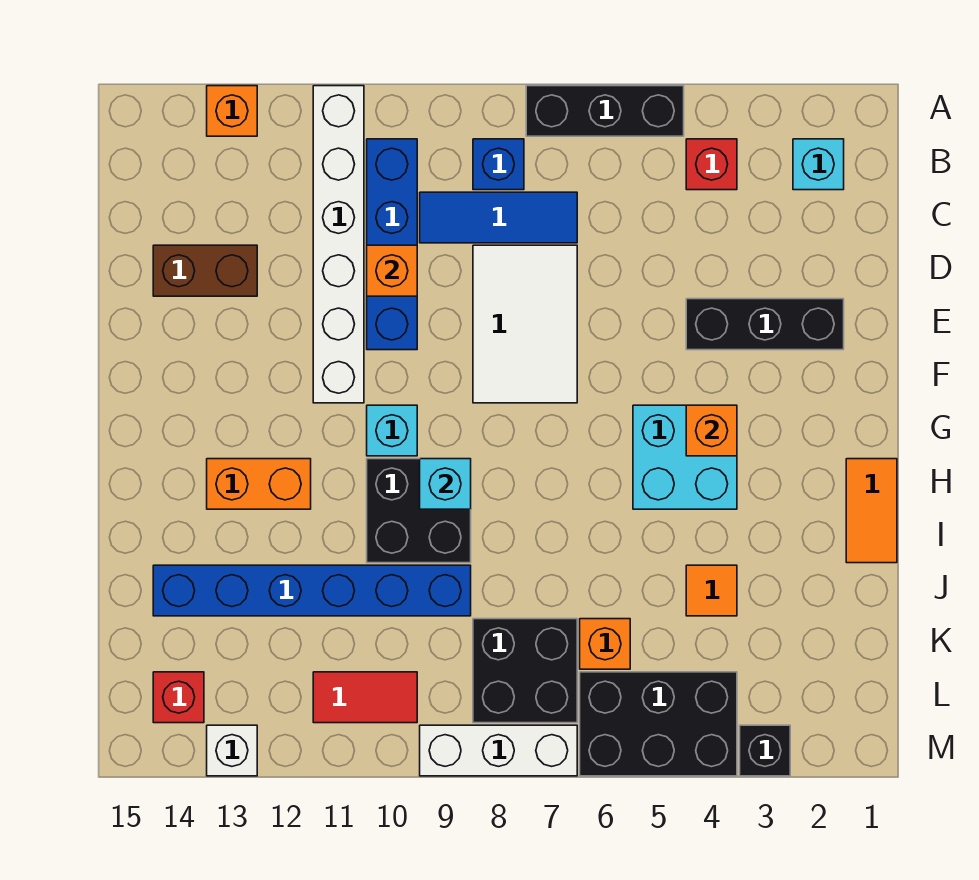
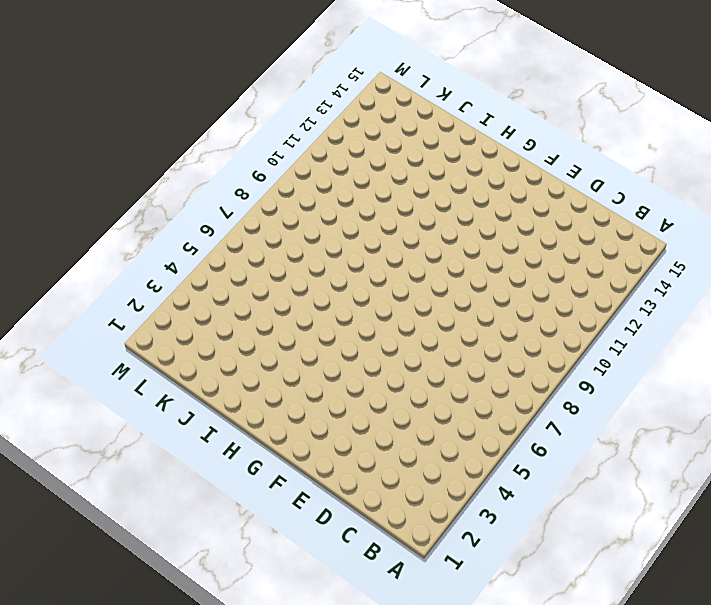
none -> black 1x3 brick [526,86,684,136]
none -> white 1x6 brick [313,86,364,403]
none -> orange 1x1 brick [207,86,257,136]

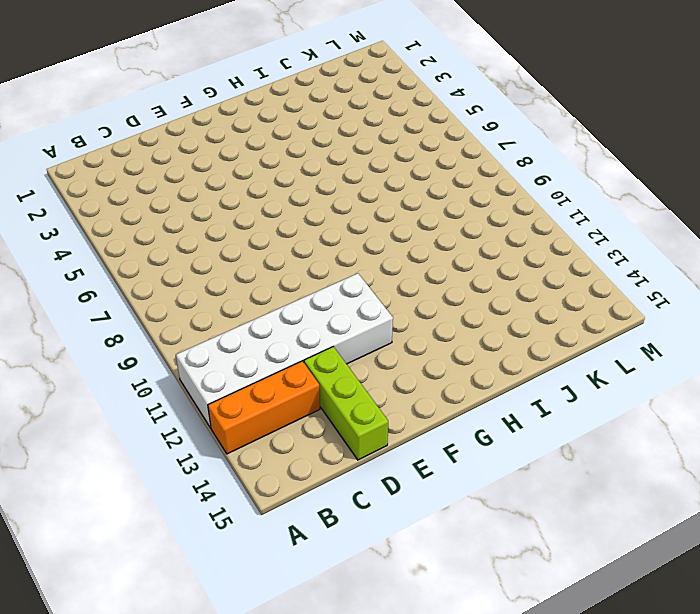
white 2x6 brick [176,273,393,428] -> white 1x6 brick [313,86,364,403]
orange 1x3 brick [208,361,320,454] -> orange 1x1 brick [207,86,257,136]
lime 1x3 brick [304,347,388,460] -> brown 1x2 brick [153,245,257,296]
none -> black 1x3 brick [526,86,684,136]
none -> cyan 1x1 brick [793,139,844,190]
none -> red 1x1 brick [686,139,737,190]

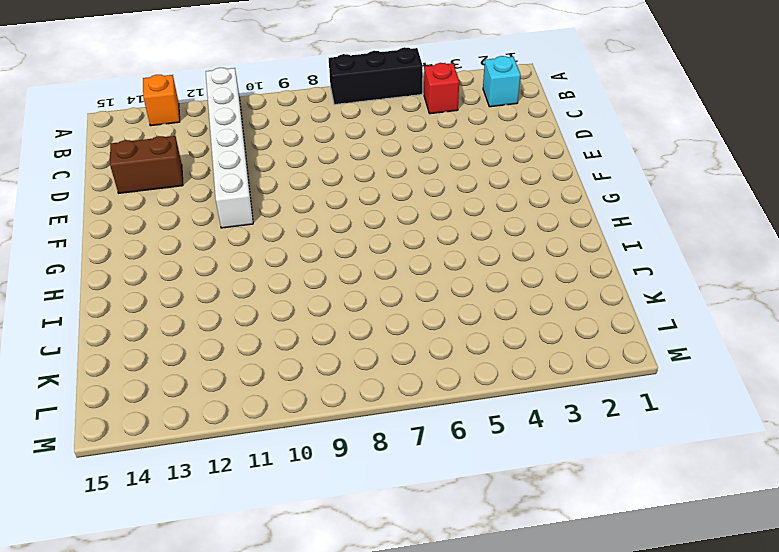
none -> blue 1x1 brick [473,139,524,190]
none -> blue 1x4 brick [367,139,417,350]
none -> blue 1x3 tile [420,192,577,243]

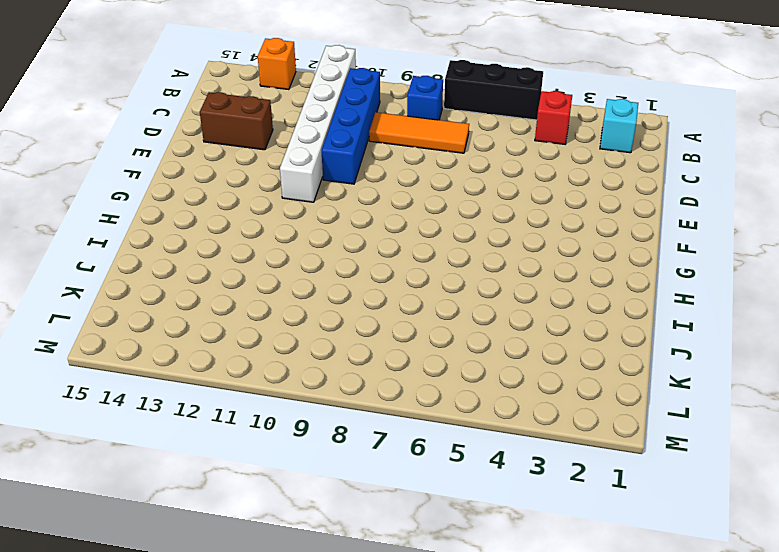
orange 1x3 tile [369,112,469,153] -> blue 1x3 tile [420,192,577,243]
none -> white 2x3 tile [473,245,577,403]
none -> black 1x3 brick [686,299,844,350]
none -> cyan 2x2 brick [633,405,737,509]

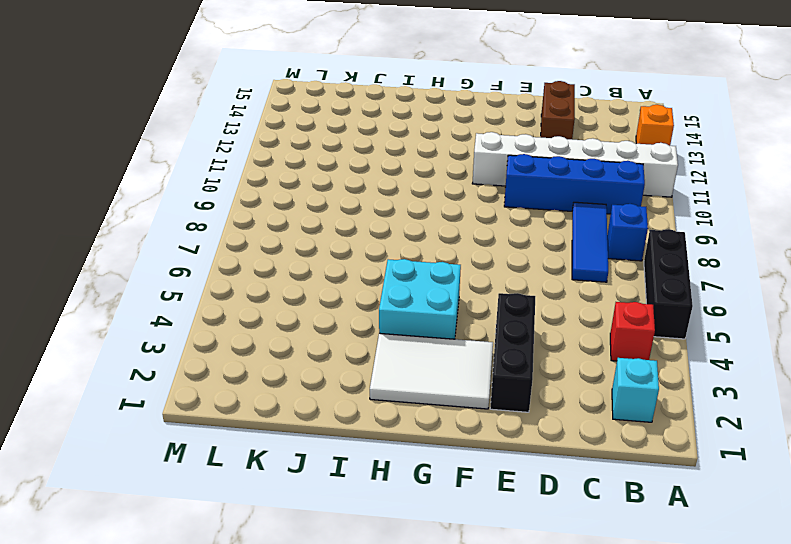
white 2x3 tile [370,333,493,409] -> white 2x3 tile moved to [473,245,577,403]
none -> cyan 1x1 brick [367,405,417,456]
none -> orange 1x2 tile [846,459,897,563]
none -> black 2x2 brick [367,459,471,563]

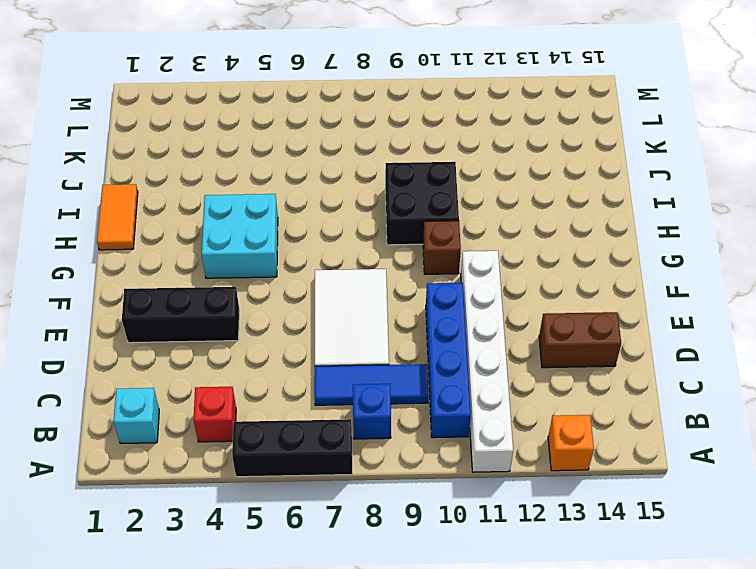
brown 1x1 brick [423,221,461,274] -> cyan 1x1 brick [367,405,417,456]
none -> orange 1x2 brick [207,459,311,509]
none -> orange 1x1 tile [686,565,737,616]
none -> blue 1x6 brick [153,565,471,616]

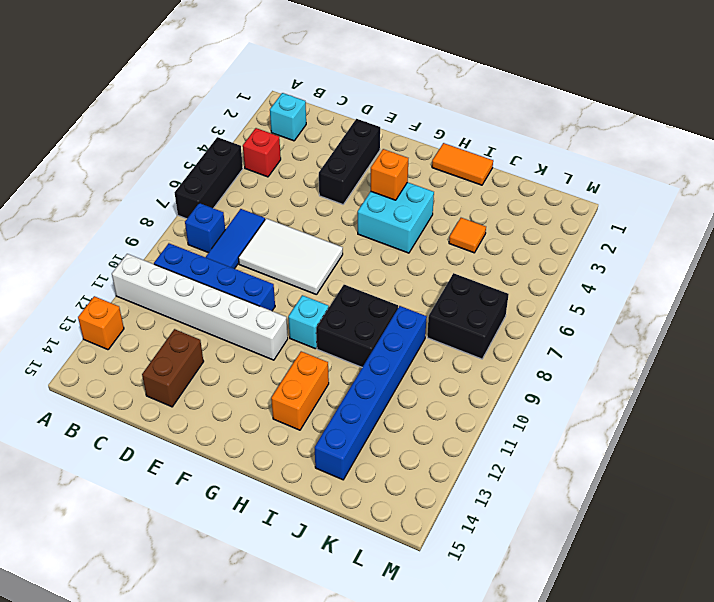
none -> orange 1x1 brick [580,619,630,669]
none -> black 2x3 brick [580,672,737,776]
none -> red 1x2 tile [313,672,417,723]

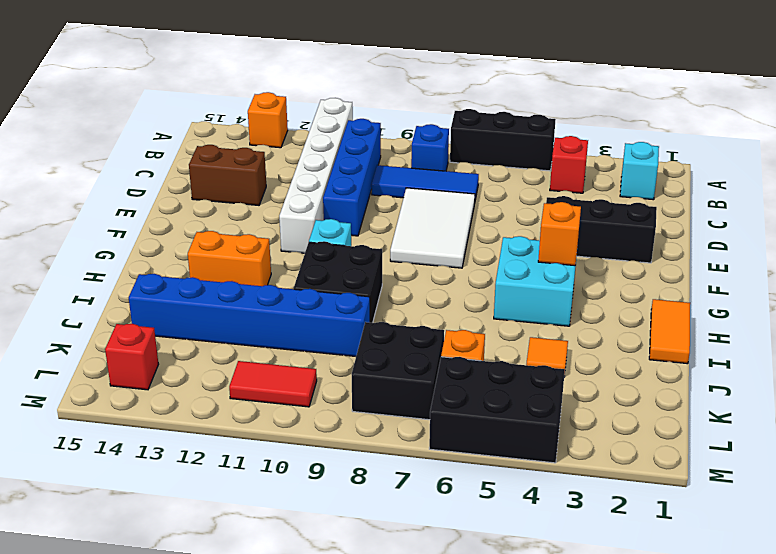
none -> black 1x1 brick [740,725,790,776]
none -> white 1x3 brick [420,725,577,776]
none -> white 1x1 brick [207,725,257,776]

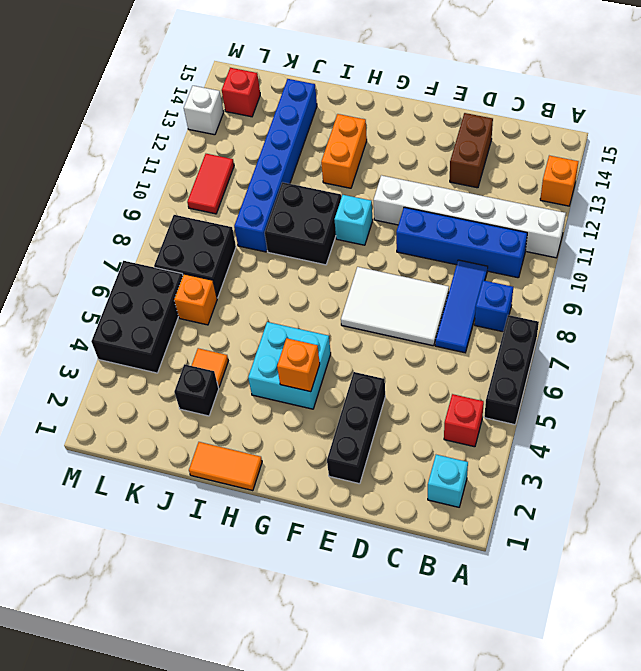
black 1x1 brick [174,364,219,416] -> black 1x1 brick moved to [740,725,790,776]
none -> white 1x3 brick [420,725,577,776]
none -> orange 1x1 brick [367,245,417,296]
none -> cyan 1x1 brick [420,459,471,509]

